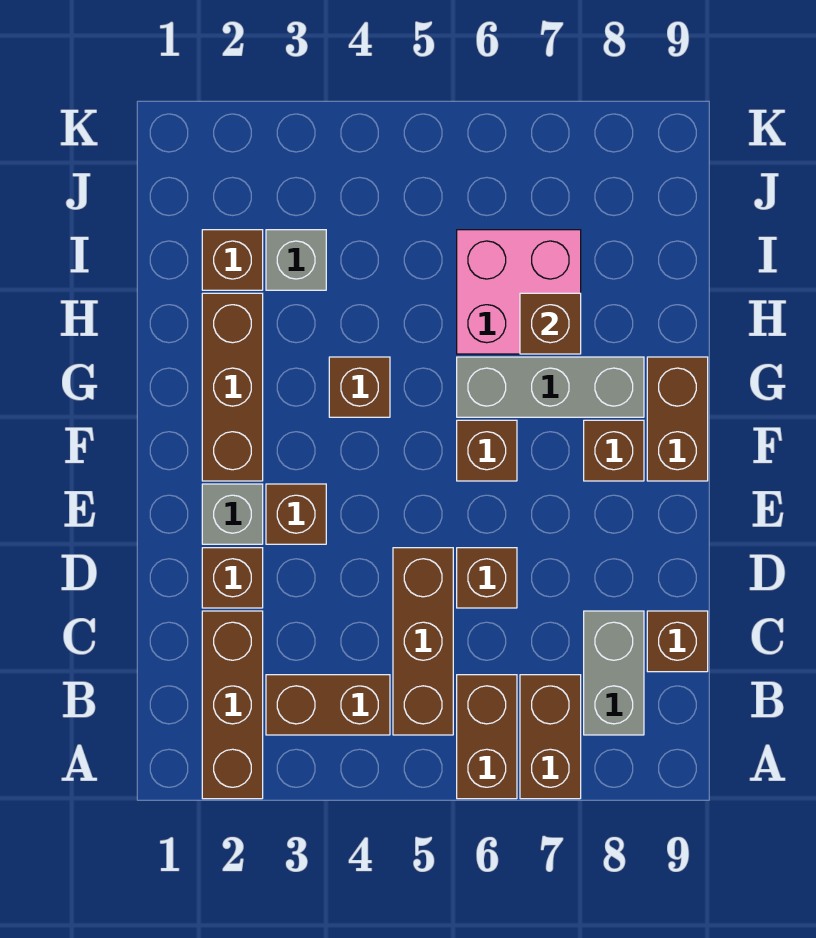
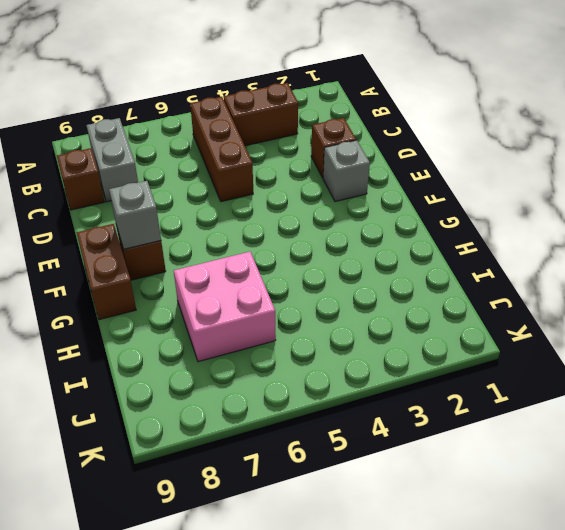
grey 1x1 brick [109,181,161,249] -> grey 1x1 brick moved to [266,230,326,290]
none -> brown 1x3 brick [202,611,263,799]
none -> brown 1x2 brick [457,675,517,799]
none -> brown 1x2 brick [520,675,581,799]

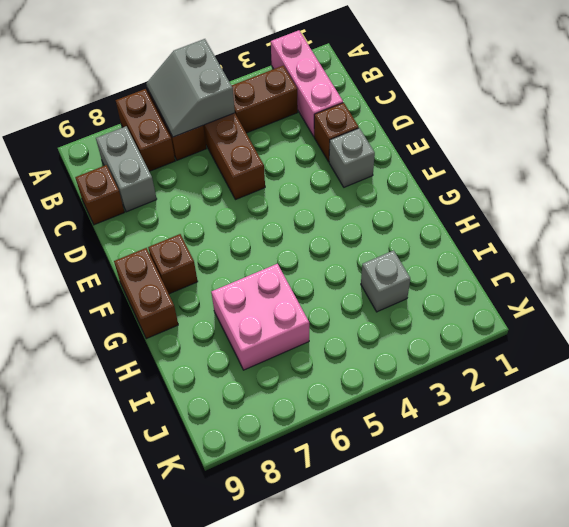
pink 1x3 brick [271,30,343,136] -> brown 1x3 brick [202,611,263,799]
grey 2x2 slope [146,39,235,137] -> none
none -> brown 1x1 brick [457,548,517,608]
none -> brown 1x1 brick [266,484,326,544]
none -> brown 1x3 brick [202,293,263,481]

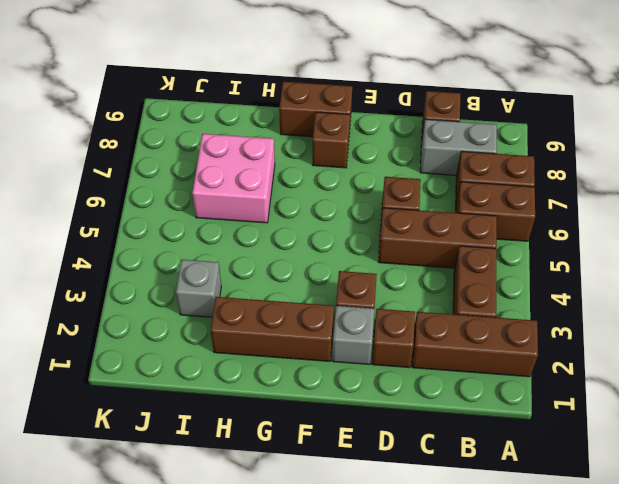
none -> brown 1x1 brick [457,420,517,481]
none -> brown 1x1 brick [329,357,390,417]
none -> grey 1x3 brick [457,357,644,417]

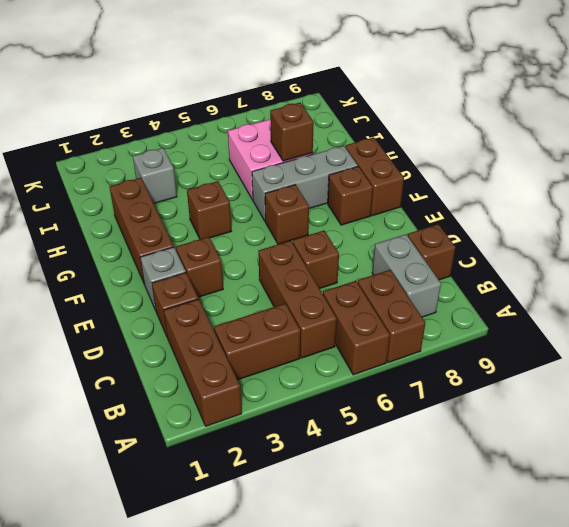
none -> brown 1x1 brick [202,230,263,290]

